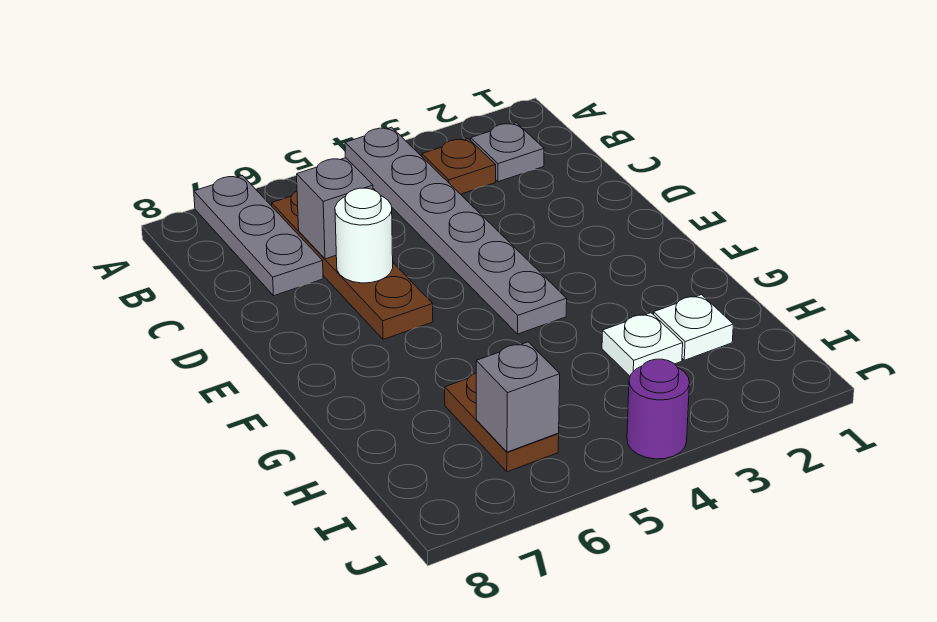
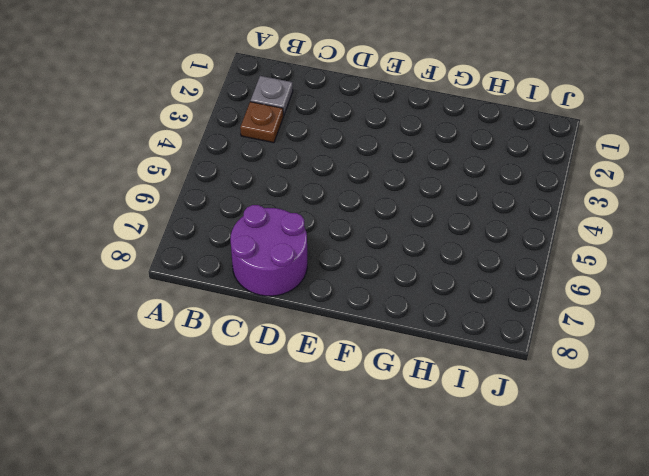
purple 2x2 round brick [230,205,307,296] -> grey 1x3 plate [194,175,323,296]
none -> grey 1x6 plate [345,127,567,334]
none -> brown 1x4 plate [272,191,433,339]
none -> white 1x1 plate [654,295,733,360]

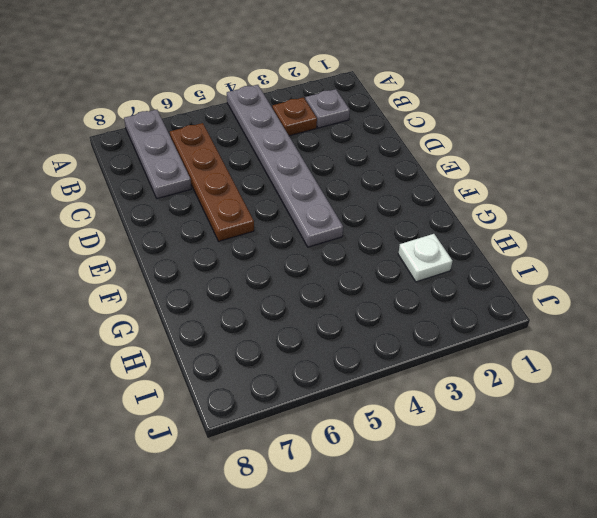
none -> white 1x1 plate [602,313,683,376]
none -> brown 1x2 plate [445,373,559,472]
none -> purple 1x1 round brick [627,359,689,459]

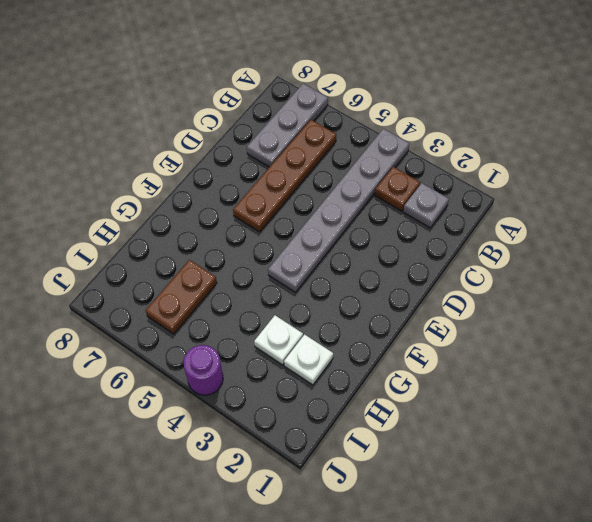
none -> grey 1x1 brick [297,158,373,259]
none -> white 1x1 round brick [335,188,393,283]
none -> grey 1x1 brick [476,342,560,452]

